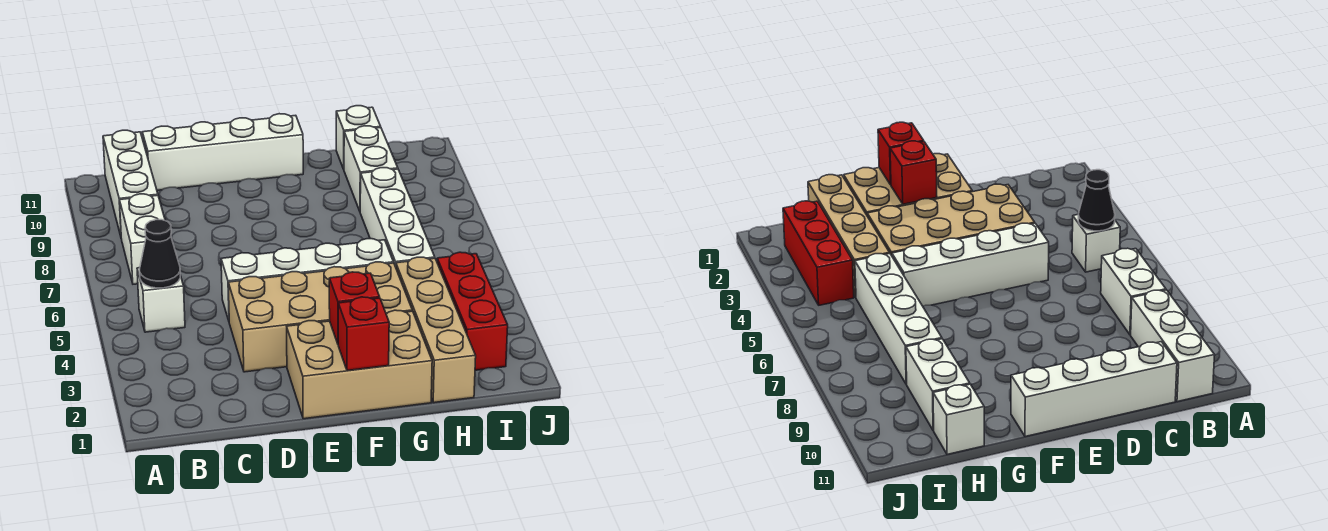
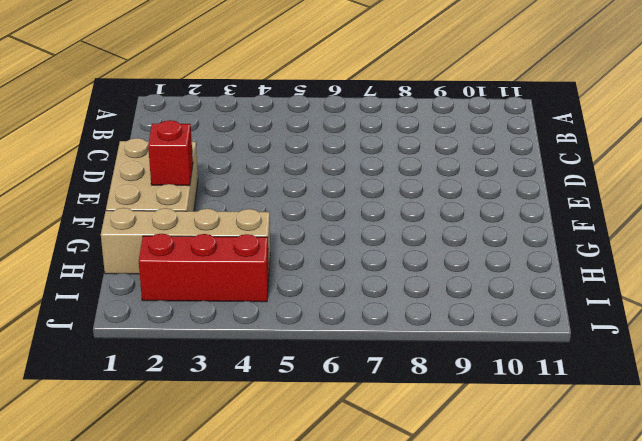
none -> white 1x1 brick [137,268,185,332]
none -> white 1x2 brick [120,194,165,284]
none -> white 1x3 brick [103,130,158,236]

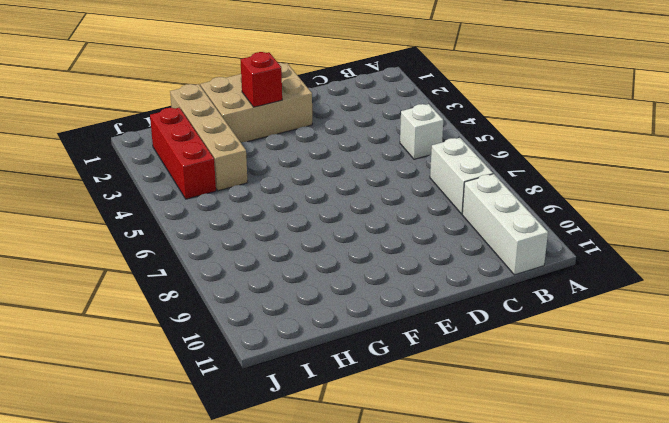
none -> white 1x4 brick [142,114,303,190]
none -> tan 2x4 brick [228,262,412,372]
none -> white 1x4 brick [221,239,393,320]

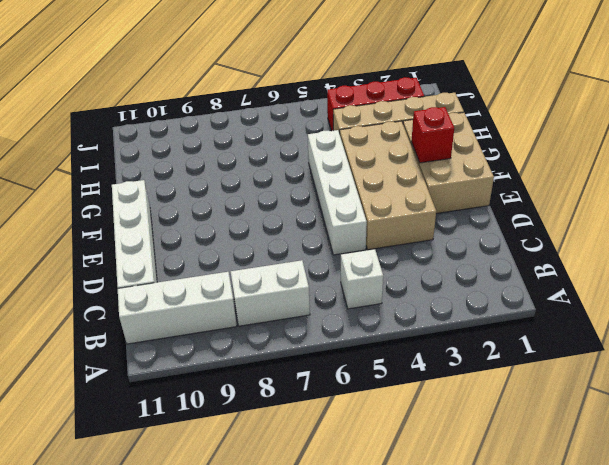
none -> white 1x4 brick [360,168,435,267]
none -> white 1x2 brick [344,126,398,211]
none -> white 1x1 brick [336,106,381,169]

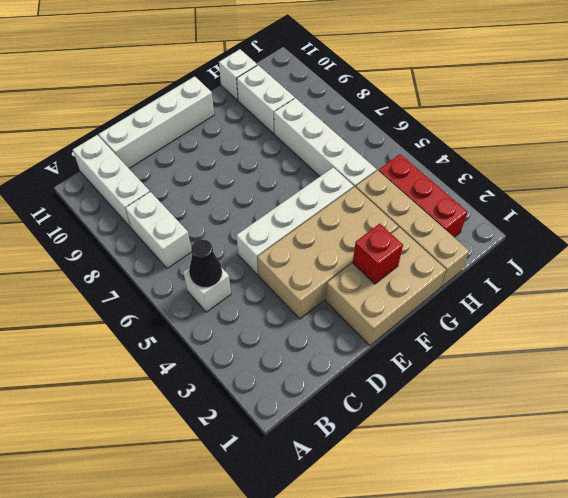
none -> red 1x1 brick [338,297,389,371]

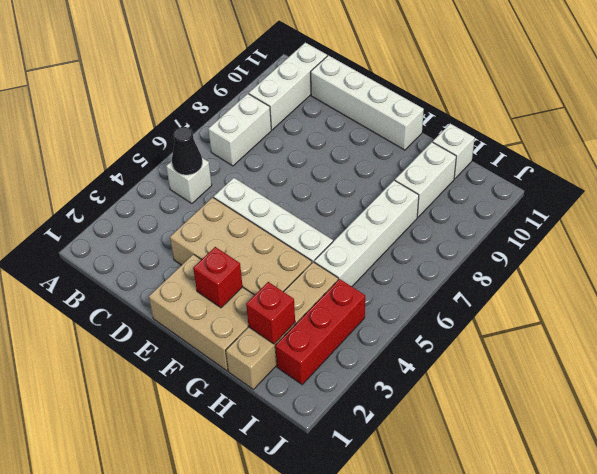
red 1x1 brick [246,282,295,344] -> red 1x1 brick moved to [338,297,389,371]

